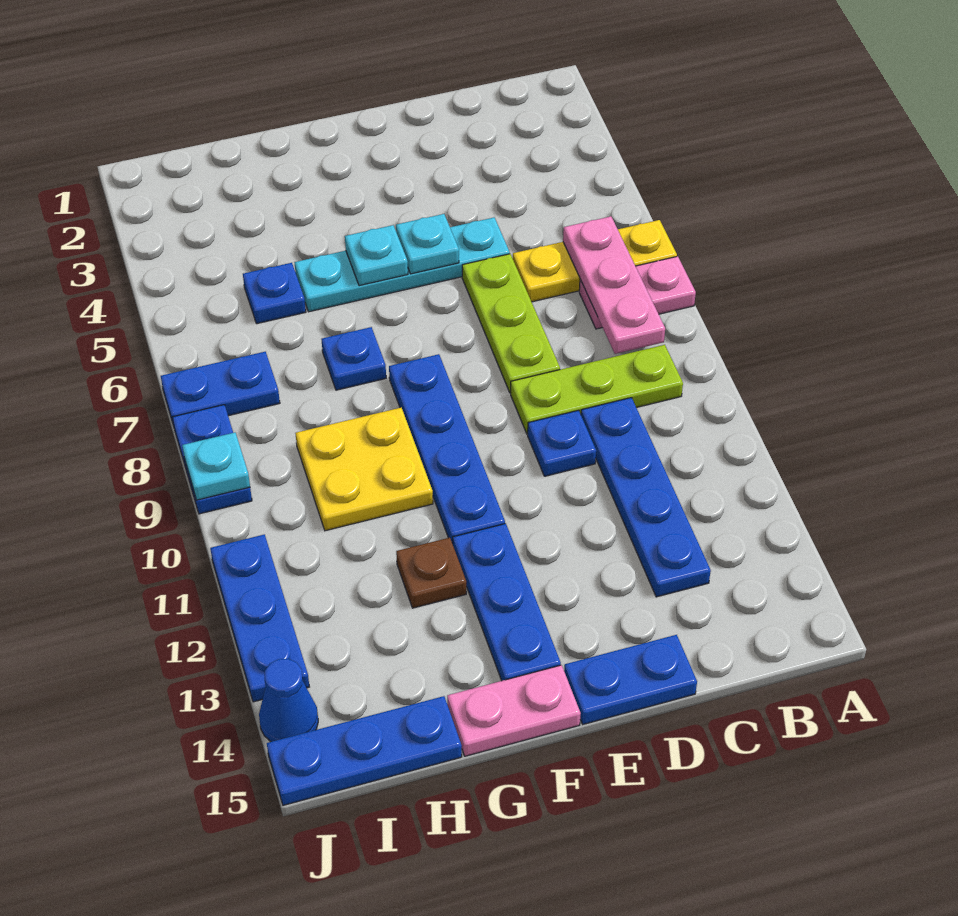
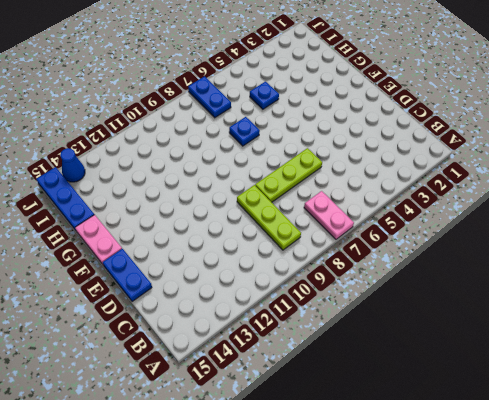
none -> yellow 1x3 plate [513,220,677,302]
none -> blue 1x4 plate [581,398,711,597]
none -> cyan 1x4 plate [294,218,510,312]

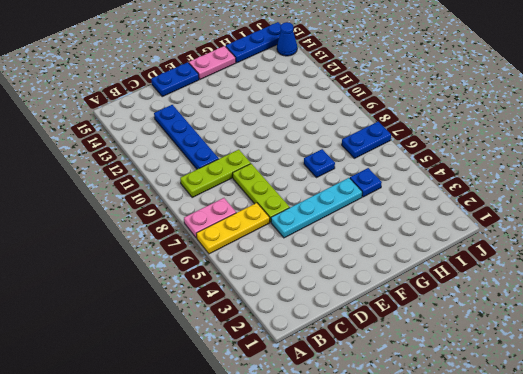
none -> blue 1x1 plate [528,410,596,476]
none -> blue 1x4 plate [389,354,505,544]
none -> blue 1x3 plate [453,524,561,681]

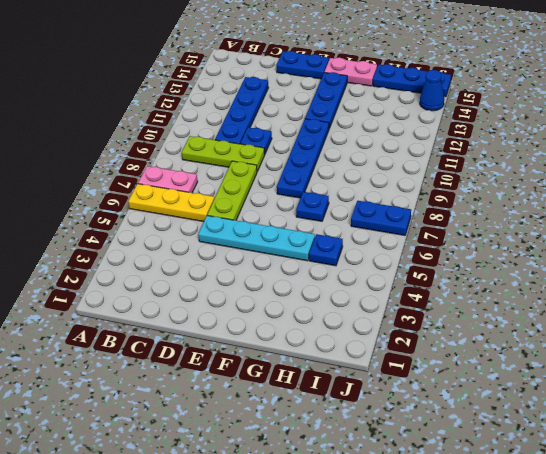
none -> yellow 2x2 plate [296,408,433,531]
none -> brown 1x1 plate [396,538,466,608]
none -> blue 1x2 plate [172,405,252,514]

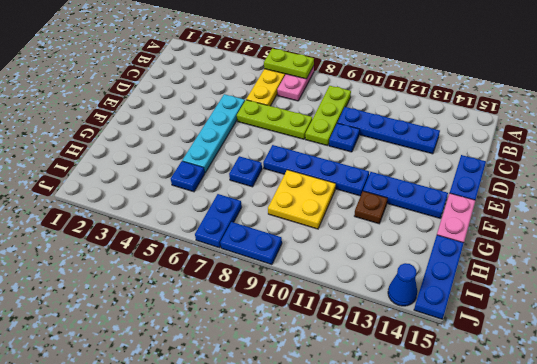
lime 1x2 plate [264,48,314,79] -> none
none -> blue 1x3 plate [210,534,309,702]
none -> pink 1x3 plate [563,216,665,354]
none -> cyan 1x1 plate [396,214,459,274]

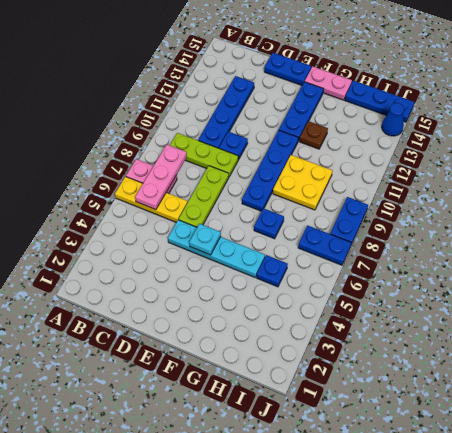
none -> blue 1x3 plate [210,534,309,702]
none -> cyan 1x1 plate [345,225,408,286]
none -> cyan 1x1 plate [182,433,250,500]

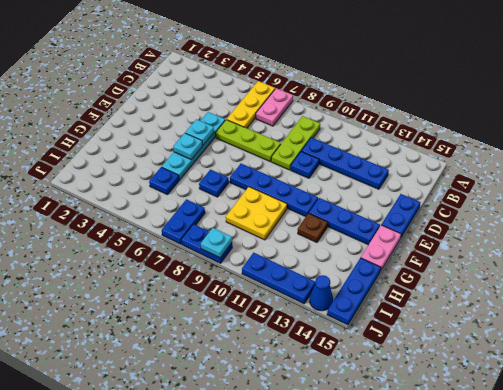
none -> pink 1x3 plate [563,216,665,354]

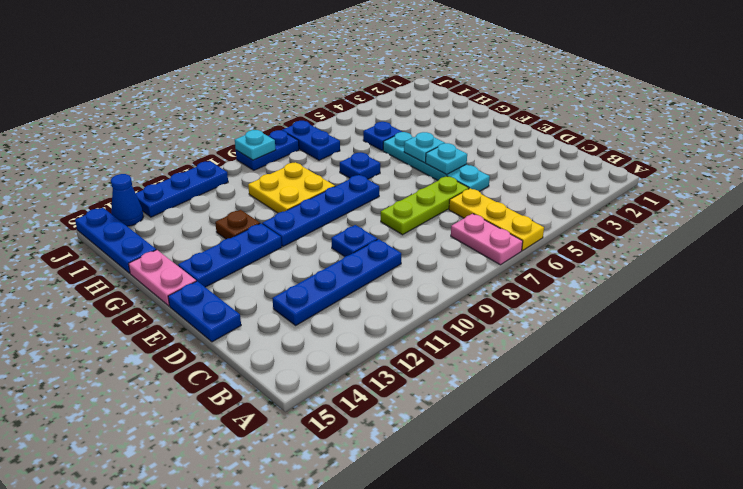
none -> lime 1x3 plate [511,345,683,434]
none -> pink 1x3 plate [563,216,665,354]

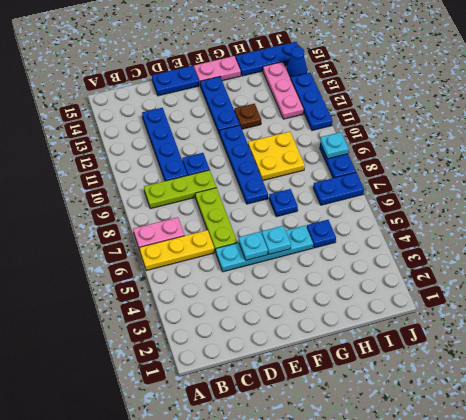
pink 1x3 plate [263,62,304,119] -> pink 1x3 plate moved to [563,216,665,354]

